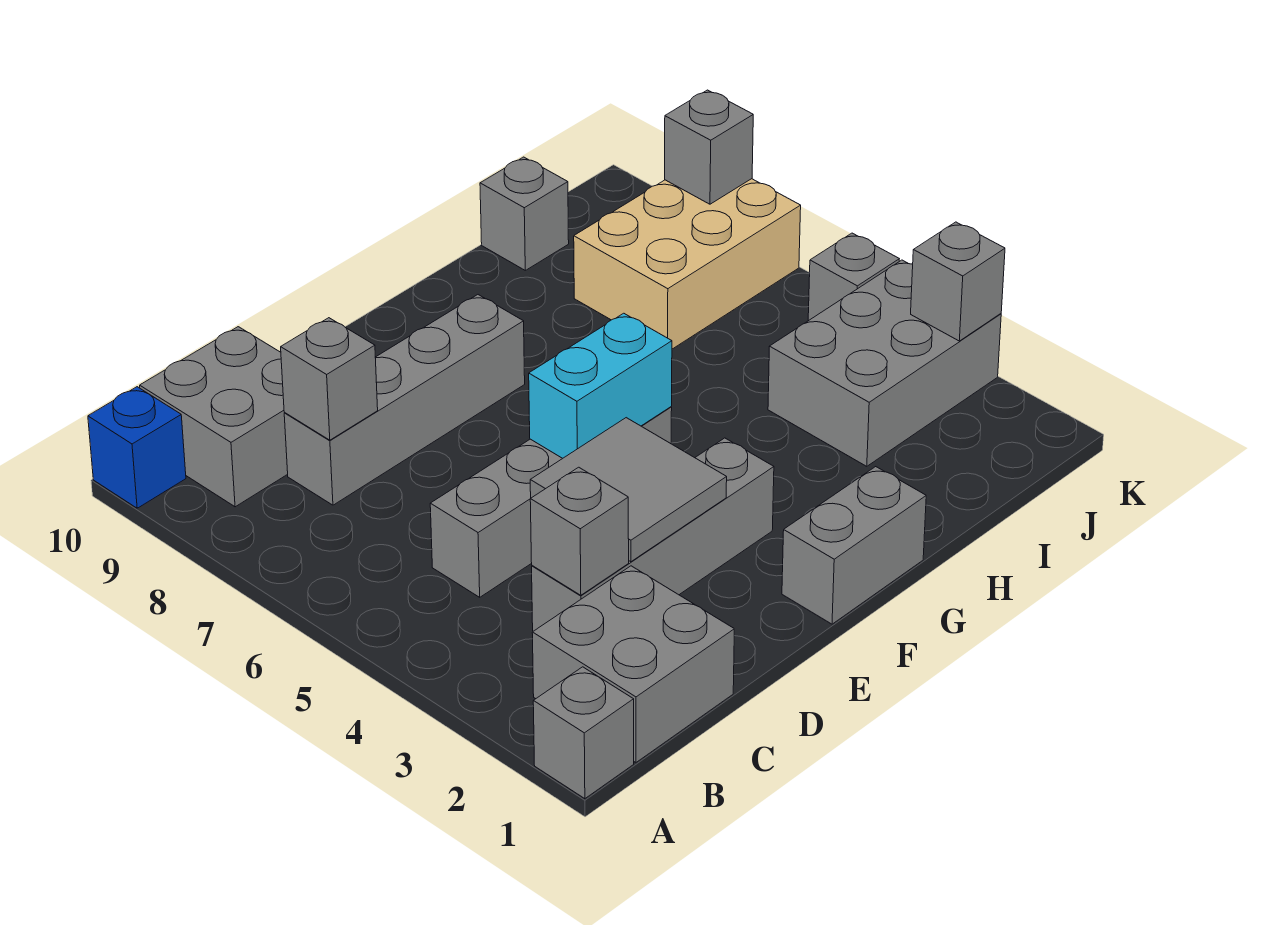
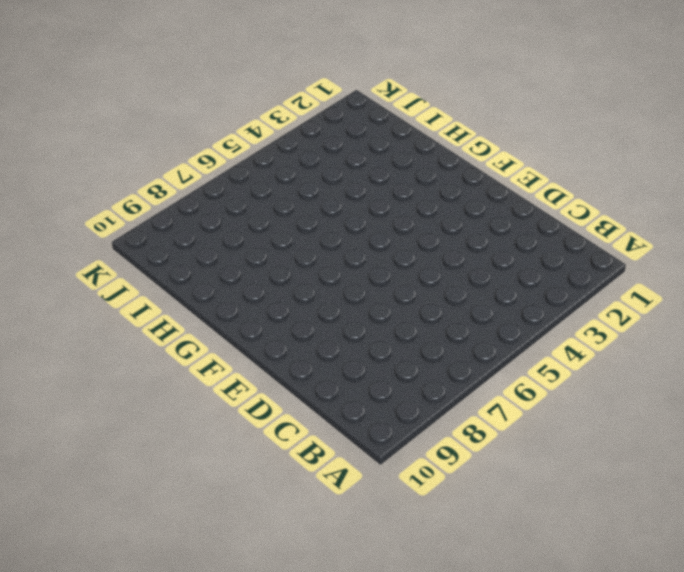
none -> grey 1x1 brick [533,667,634,799]
none -> blue 1x1 brick [88,387,186,508]
none -> grey 2x2 brick [532,566,734,762]

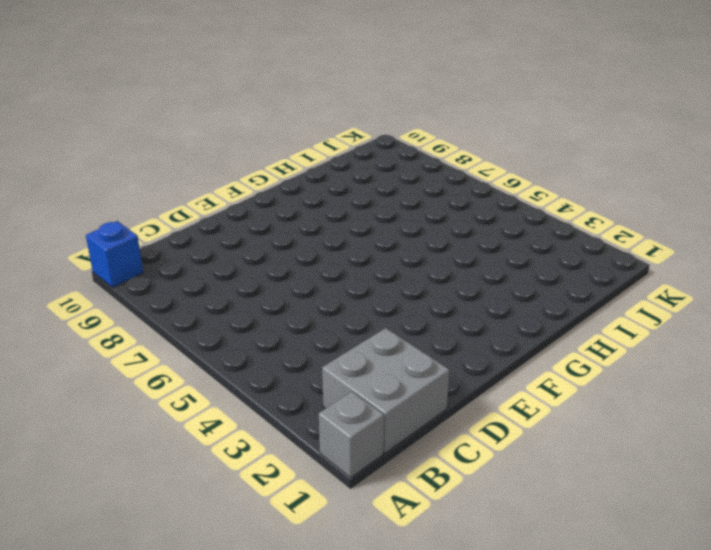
none -> grey 2x2 brick [140,327,288,507]
none -> grey 1x4 brick [532,438,774,631]
none -> grey 1x4 brick [430,407,672,597]

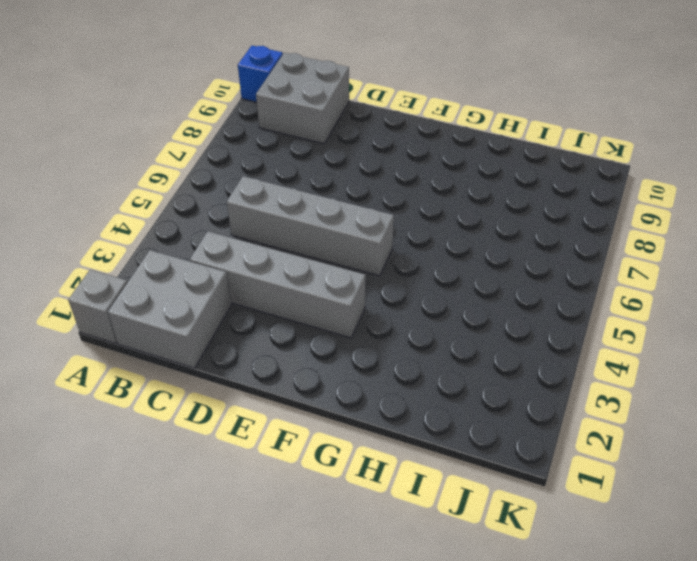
none -> grey 1x4 brick [284,295,525,505]
none -> grey 1x2 brick [782,467,926,624]
none -> grey 2x3 brick [768,260,1001,466]

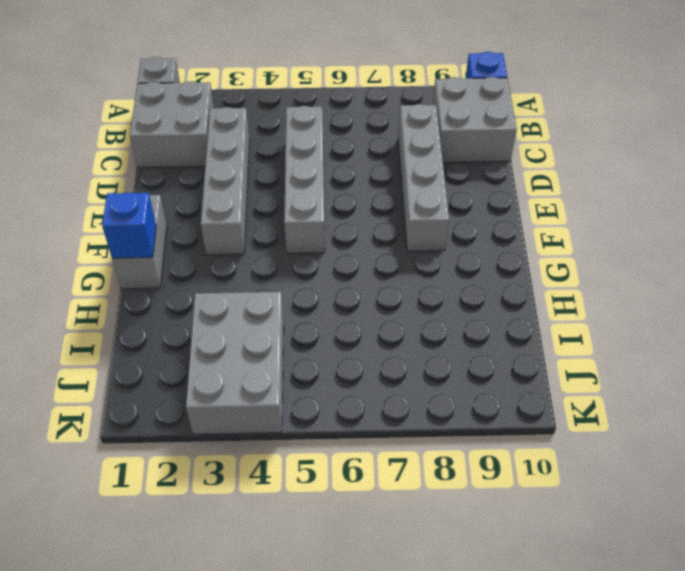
blue 1x1 brick [102,193,156,258] -> none
none -> tan 2x3 brick [574,179,801,349]
none -> grey 1x1 brick [480,157,569,270]
none -> grey 1x1 brick [808,233,899,321]

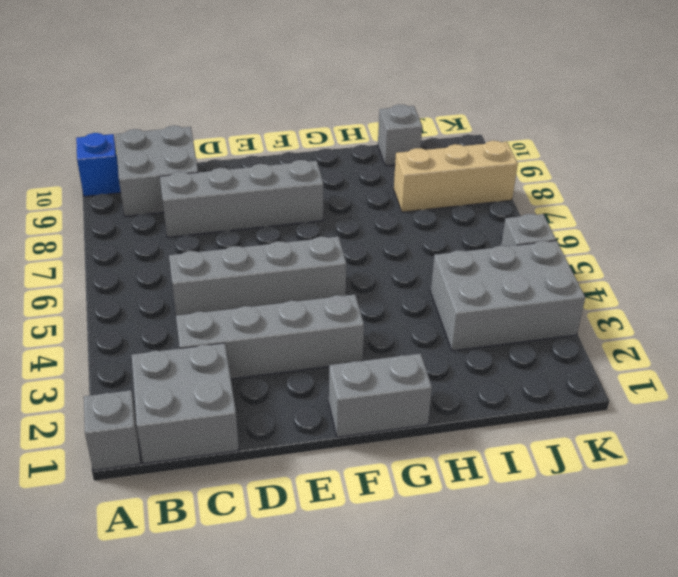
tan 1x3 brick [394,141,518,212] -> tan 2x3 brick [574,179,801,349]
none -> grey 1x1 brick [530,467,629,595]
none -> grey 1x1 brick [281,318,378,440]
none -> grey 2x2 tile [530,418,727,562]

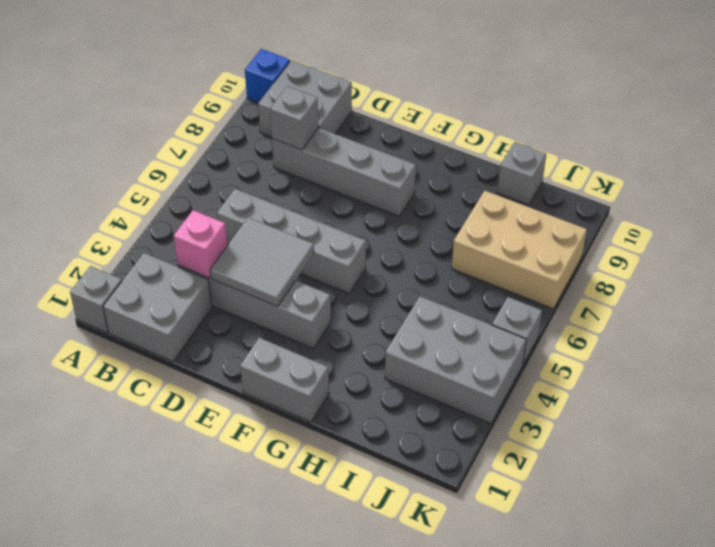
pink 1x1 brick [174,210,227,278] -> grey 1x1 brick [530,467,629,595]
none -> cyan 1x2 brick [529,313,672,458]
none -> grey 1x1 brick [911,222,1005,341]
none -> grey 1x1 brick [665,90,753,204]

